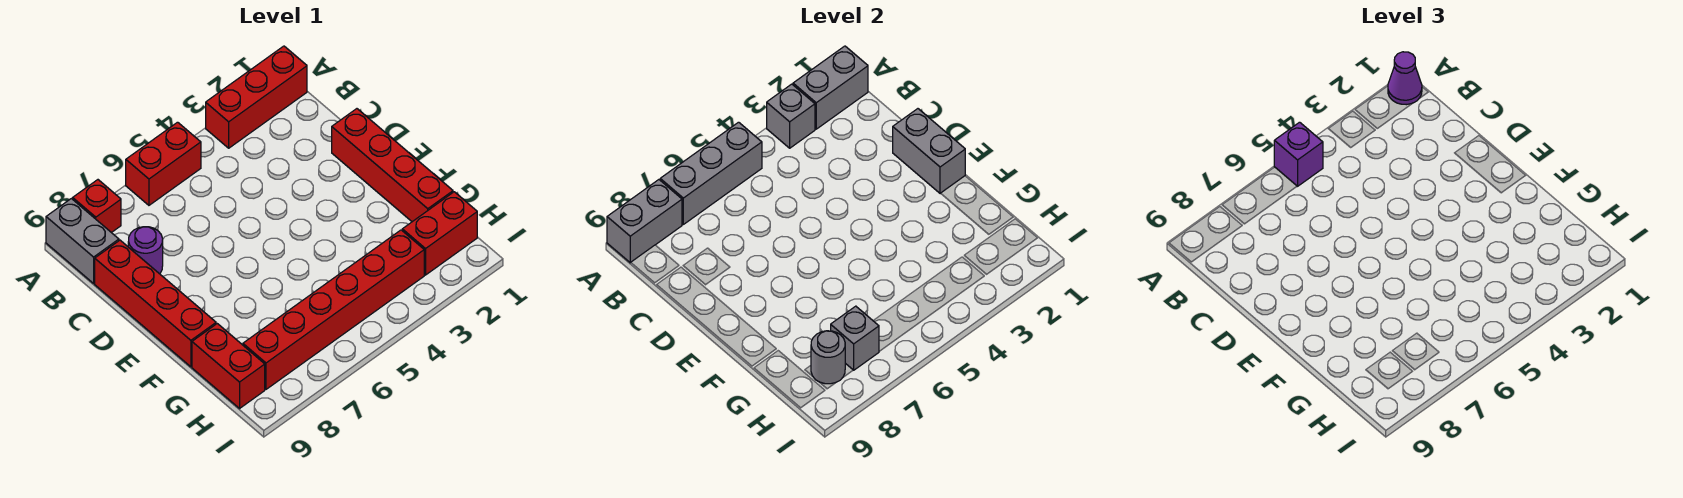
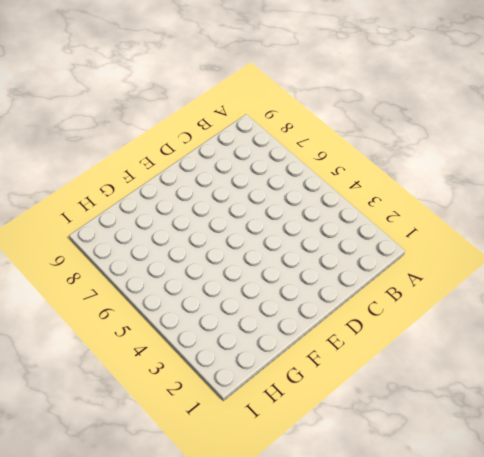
none -> red 1x3 brick [206,46,307,148]
none -> red 1x2 brick [126,122,201,205]
none -> red 1x1 brick [73,180,121,233]

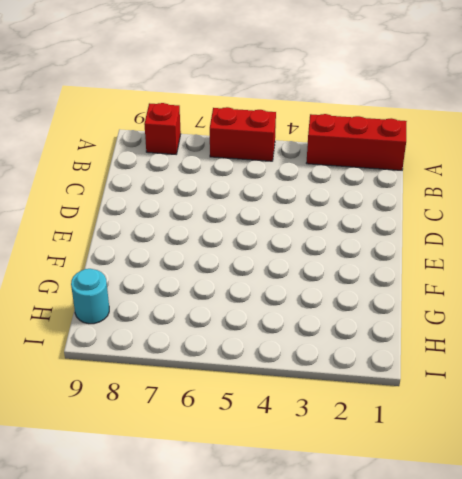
cyan 1x1 round brick [71,269,109,324] -> red 1x2 brick [192,324,265,408]
none -> grey 1x2 brick [46,199,119,283]
none -> purple 1x1 round brick [128,227,163,274]
none -> red 1x4 brick [95,240,216,367]

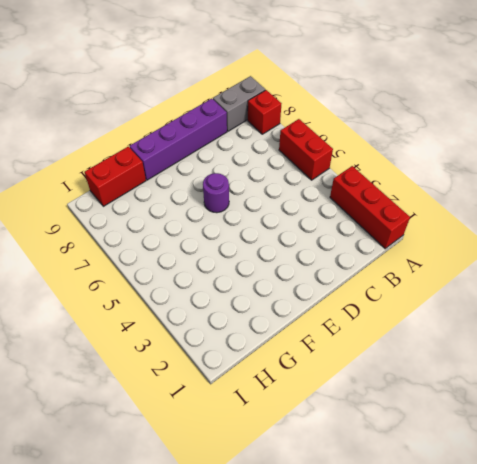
purple 1x4 brick [130,99,227,180] -> red 1x4 brick [95,240,216,367]
purple 1x1 round brick [203,173,229,213] -> purple 1x1 round brick moved to [128,227,163,274]
none -> red 1x4 brick [332,109,453,222]
none -> red 1x2 brick [402,192,477,275]
none -> red 1x6 brick [243,230,424,389]

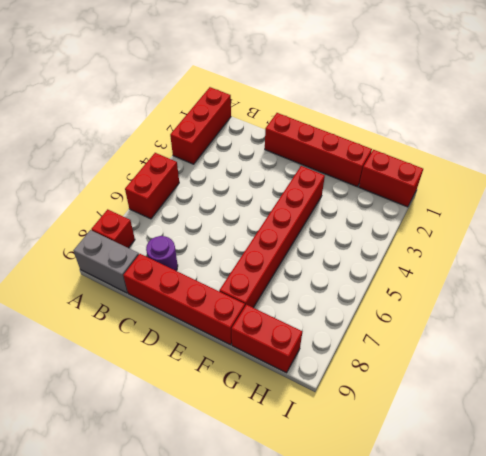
red 1x6 brick [219,166,325,308] -> red 1x6 brick moved to [243,230,424,389]
red 1x2 brick [359,150,423,207] -> red 1x2 brick turned to [402,192,477,275]
none -> grey 1x2 brick [793,46,868,129]
none -> grey 1x1 brick [767,84,815,148]
none -> grey 1x3 brick [660,122,762,224]

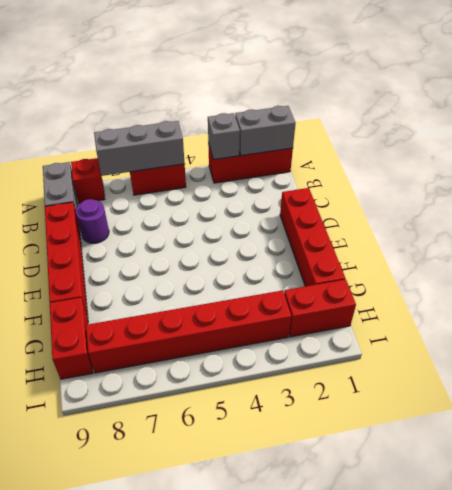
none -> grey 1x2 brick [607,180,682,263]
none -> grey 1x2 brick [893,109,965,193]
none -> grey 1x1 brick [831,306,879,370]

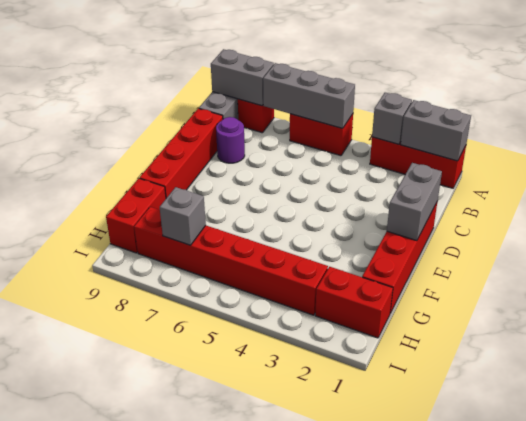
none -> grey 1x1 round brick [811,331,845,384]
none -> purple 1x1 cone [1388,52,1422,105]
none -> purple 1x1 brick [1274,122,1323,186]

